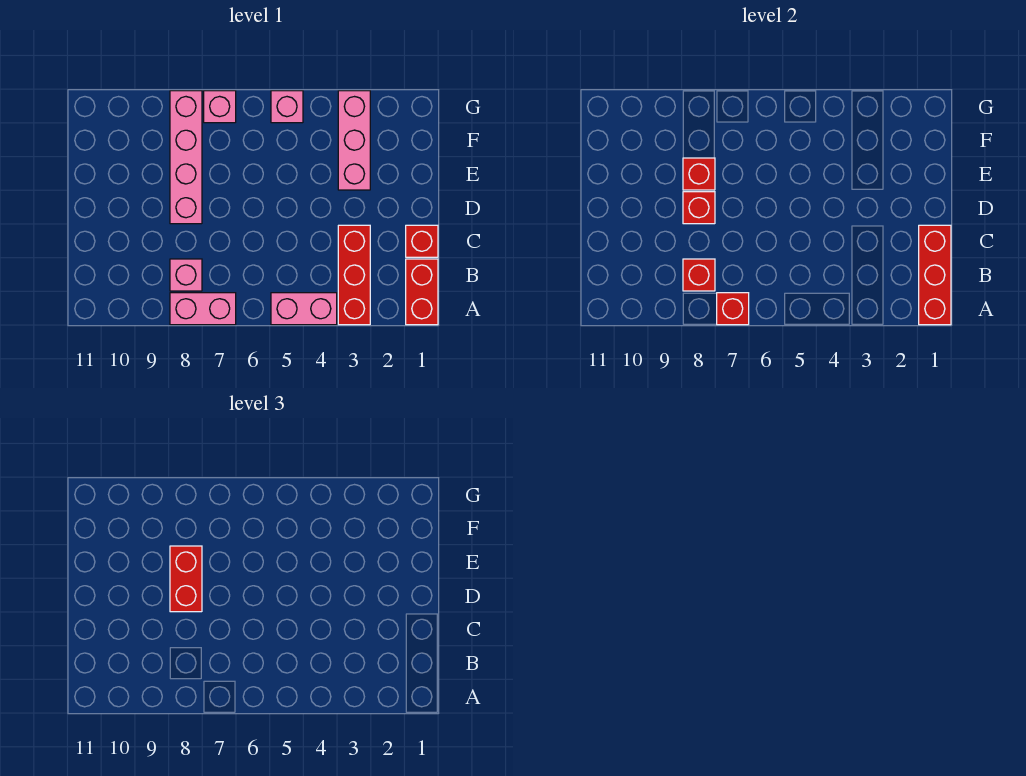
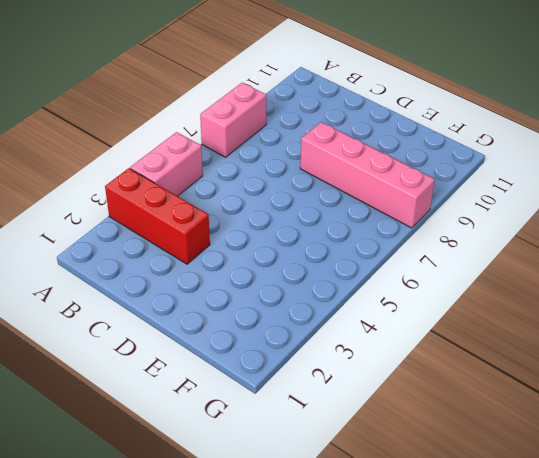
none -> red 1x2 brick [406,259,438,325]
none -> pink 1x1 brick [170,259,202,291]
none -> red 1x1 brick [406,225,438,257]

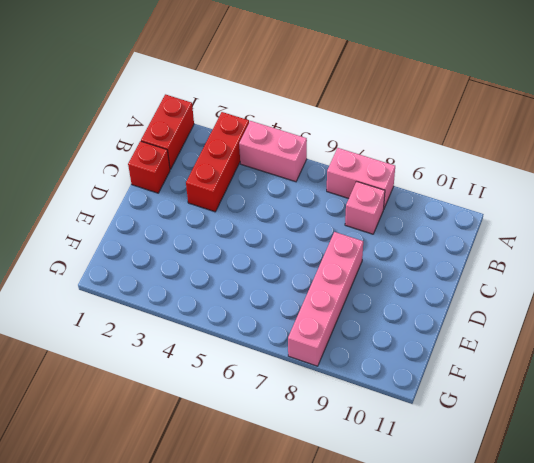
none -> pink 1x3 brick [338,91,370,190]
none -> pink 1x1 brick [271,91,303,123]
none -> pink 1x1 brick [204,91,236,123]

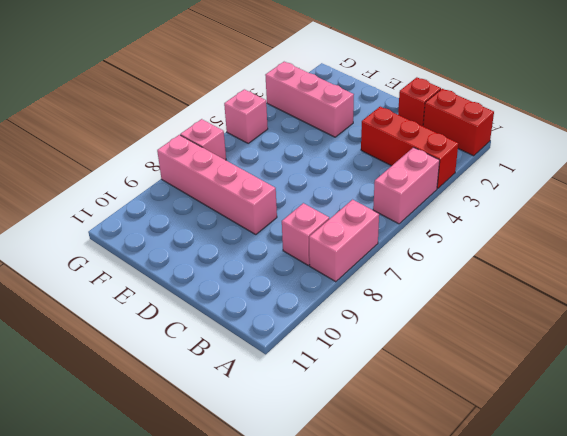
none -> red 1x3 brick [919,225,951,325]
none -> red 1x1 brick [717,293,749,325]
none -> red 1x1 brick [683,259,715,291]

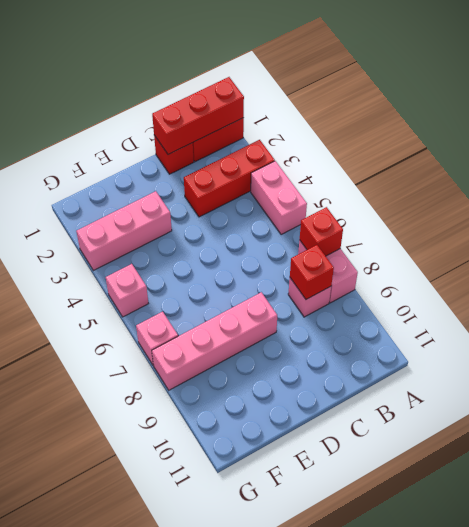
none -> red 1x1 brick [683,192,715,224]
none -> red 1x1 brick [683,158,715,190]
none -> red 1x2 brick [170,546,202,612]

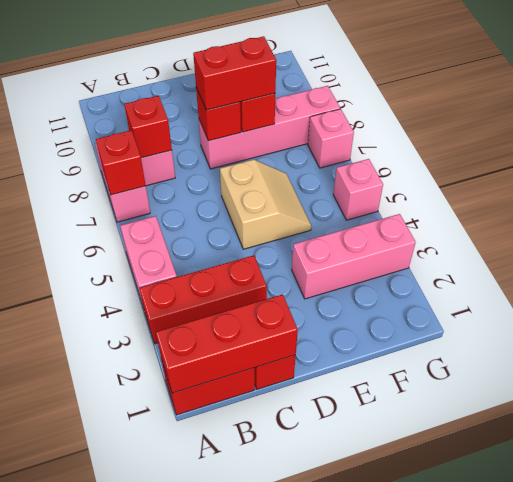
tan 2x2 slope [220,160,311,249] -> none

